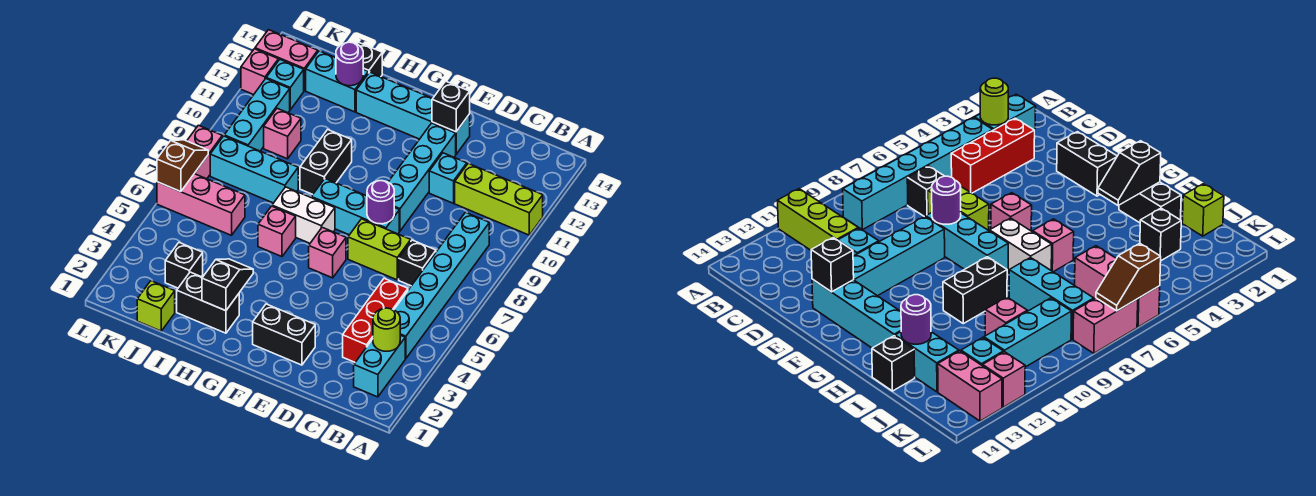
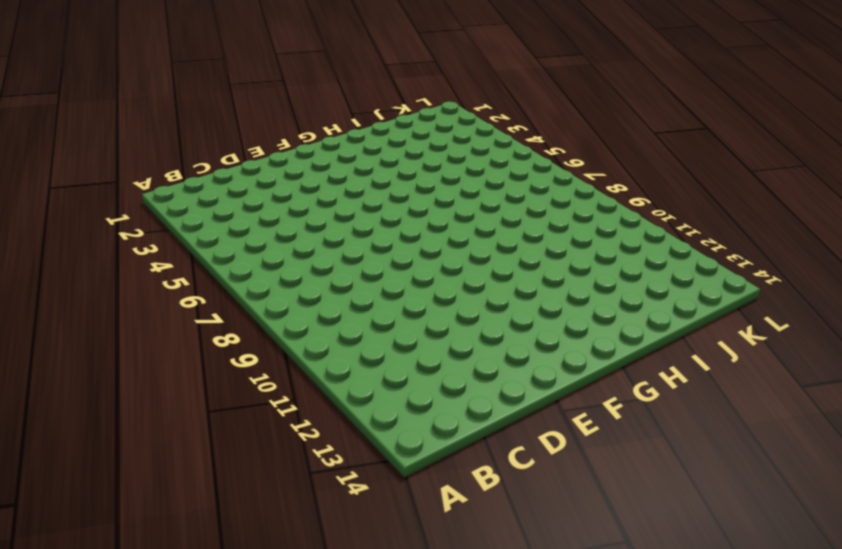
none -> lime 1x3 brick [455,164,543,235]
none -> cyan 1x2 brick [354,335,405,397]
none -> cyan 1x6 brick [394,212,489,359]
none -> red 1x3 brick [343,278,408,362]

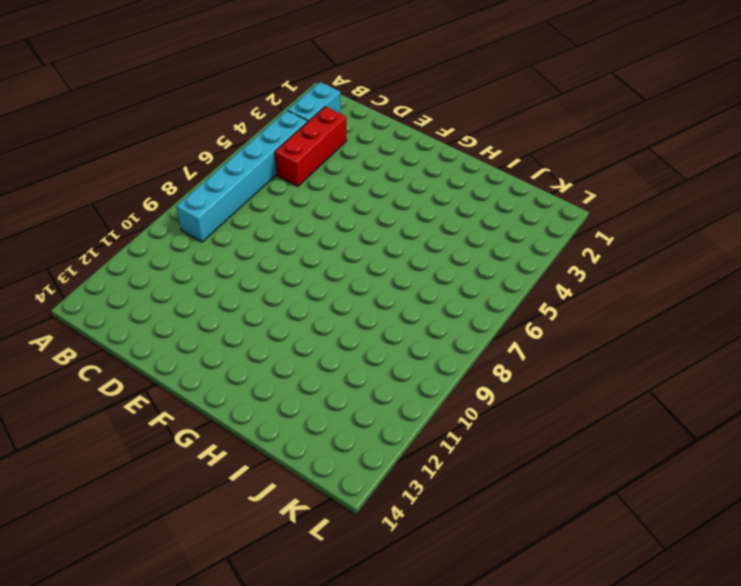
none -> lime 1x3 brick [455,164,543,235]
none -> black 1x1 brick [399,240,436,286]
none -> lime 1x2 brick [348,219,411,280]
none -> cyan 1x1 brick [429,153,467,203]

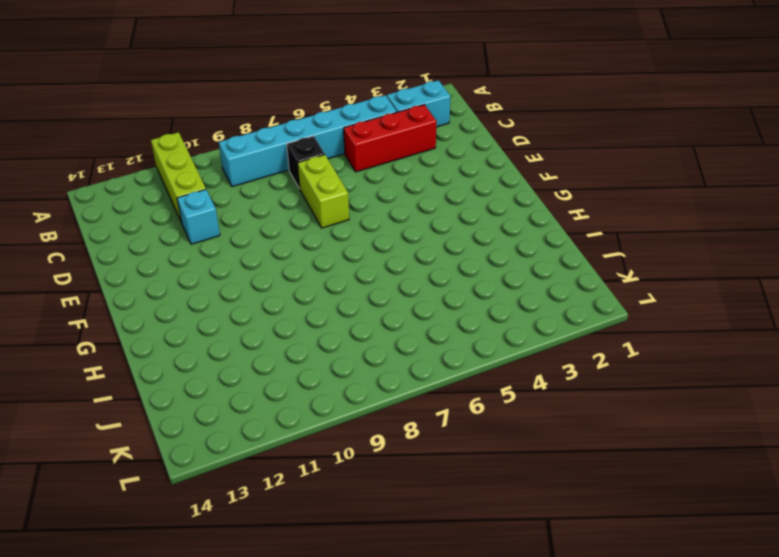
none -> black 1x2 brick [253,304,315,365]
none -> cyan 1x3 brick [311,179,399,235]
none -> cyan 1x4 brick [388,123,456,231]
none -> cyan 1x4 brick [356,72,470,154]

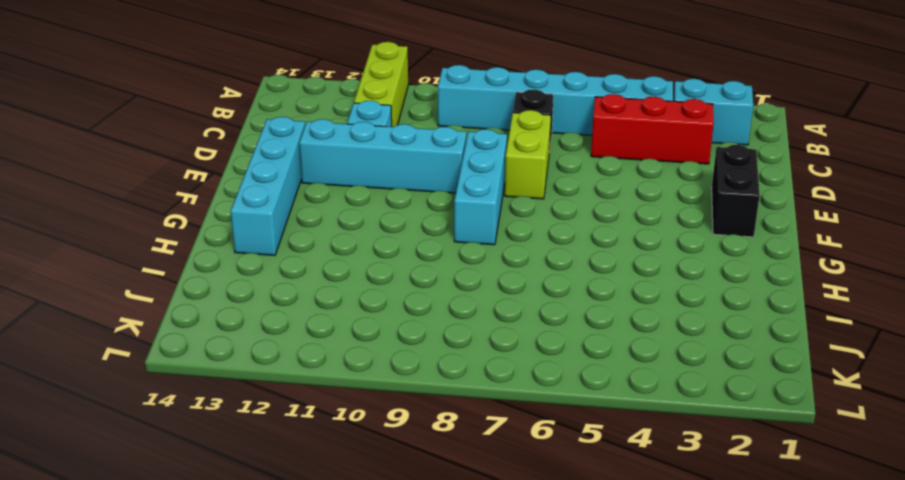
none -> pink 1x1 brick [309,227,346,278]
none -> white 1x2 brick [272,187,335,243]
none -> black 1x2 brick [177,272,239,333]
none -> pink 1x1 brick [258,206,296,257]

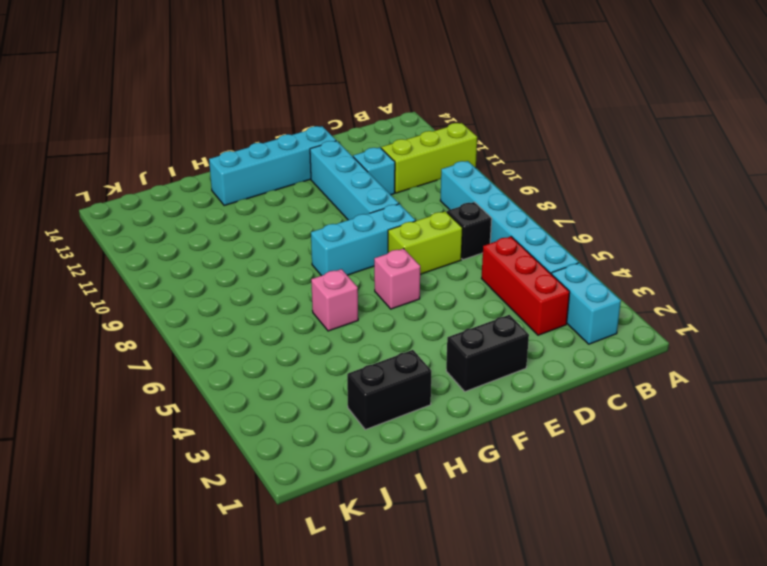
none -> white 1x2 brick [272,187,335,243]
none -> black 1x2 brick [300,130,352,194]
none -> cyan 1x3 brick [210,136,298,203]
none -> cyan 1x2 brick [306,51,368,112]

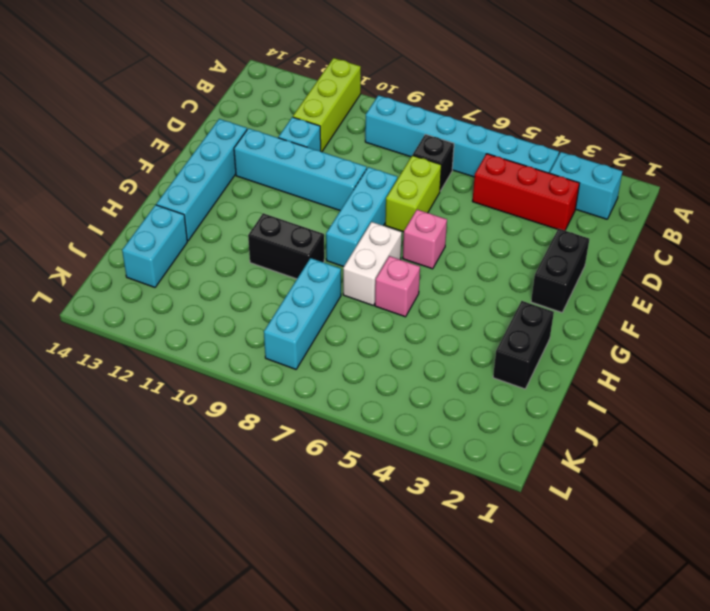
none -> black 1x1 brick [357,42,382,77]
none -> lime 1x1 brick [137,281,175,331]
none -> black 1x1 brick [165,243,203,288]
none -> pink 1x3 brick [157,174,245,235]

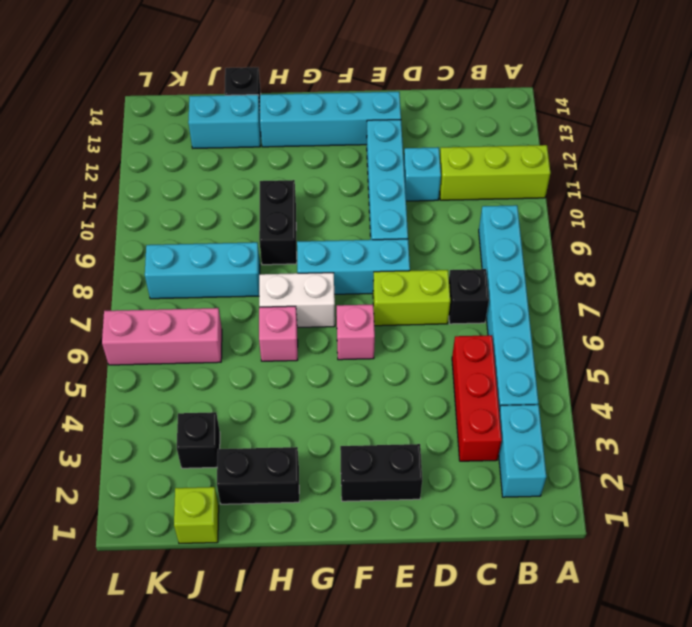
none -> pink 1x1 brick [264,108,301,159]
none -> cyan 1x3 brick [224,79,290,151]
none -> cyan 1x1 brick [266,60,304,110]
none -> pink 1x2 brick [255,30,318,90]

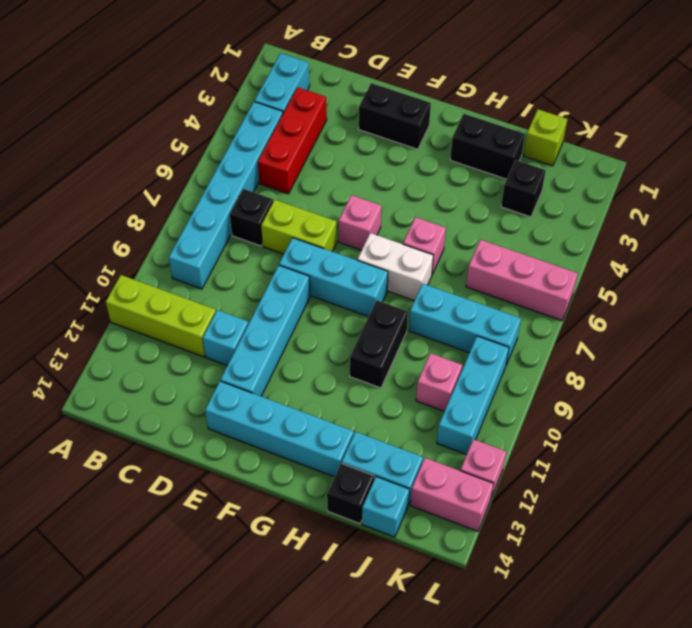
cyan 1x1 brick [362,477,409,537] -> cyan 1x1 brick moved to [266,60,304,110]
none -> pink 1x2 brick [187,125,222,179]
none -> lime 1x1 round brick [373,308,400,351]
none -> purple 1x1 round brick [367,181,394,224]
none -> black 1x1 brick [432,81,470,132]

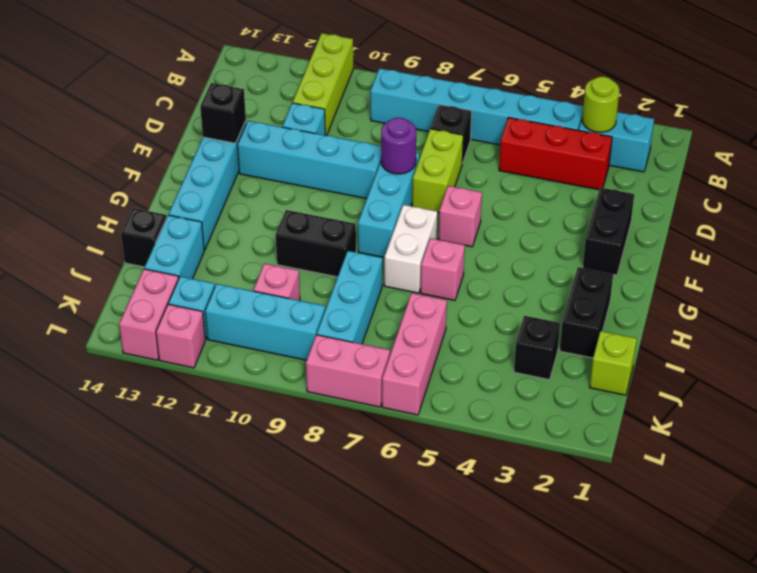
none -> black 1x2 slope [202,259,253,311]
none -> purple 1x1 round brick [336,42,363,86]
none -> brown 1x2 slope [157,140,208,192]

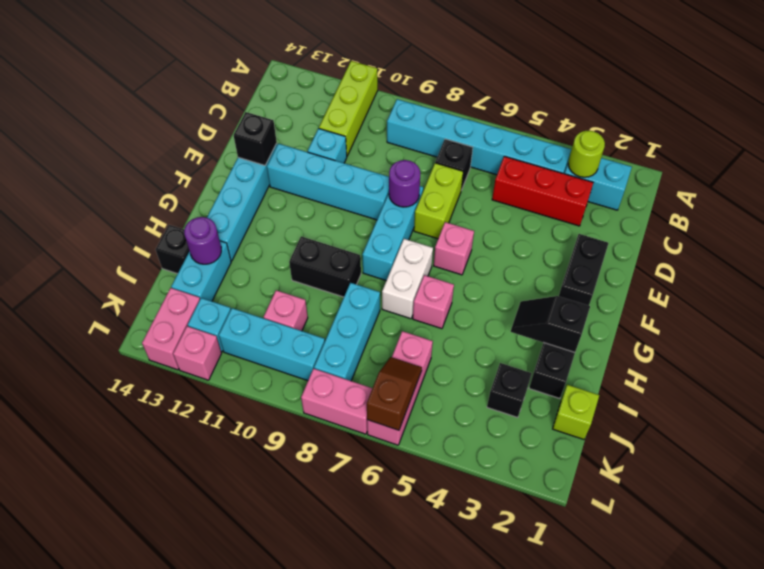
brown 1x2 slope [367,357,422,430] -> brown 1x2 slope turned to [157,140,208,192]

